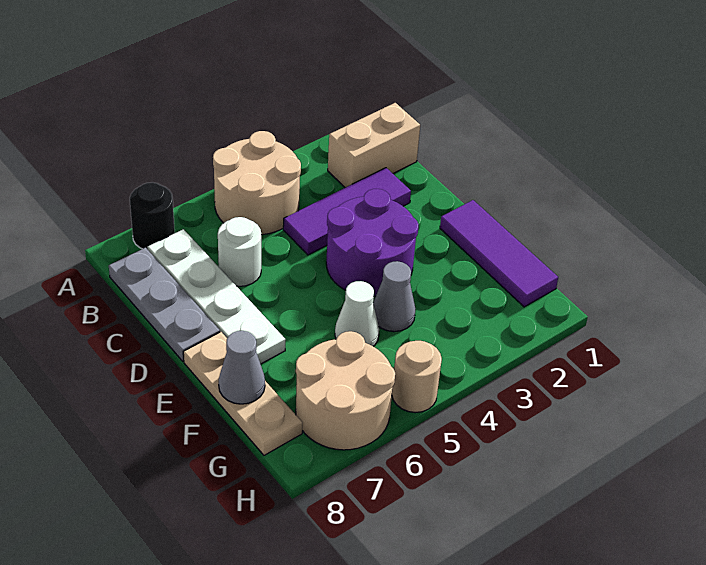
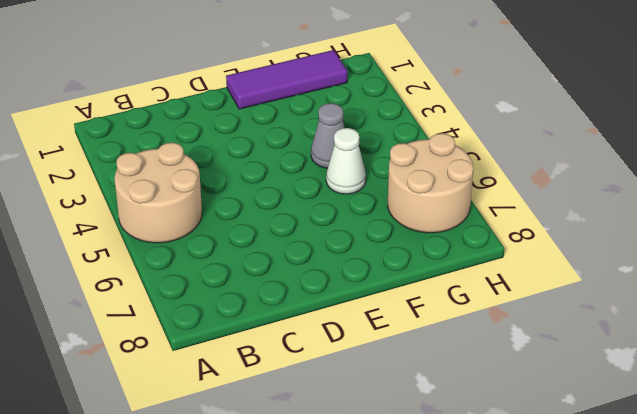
none -> black 1x1 round brick [130,182,175,250]
none -> tan 1x2 brick [328,103,420,188]
none -> white 1x4 plate [147,229,286,364]

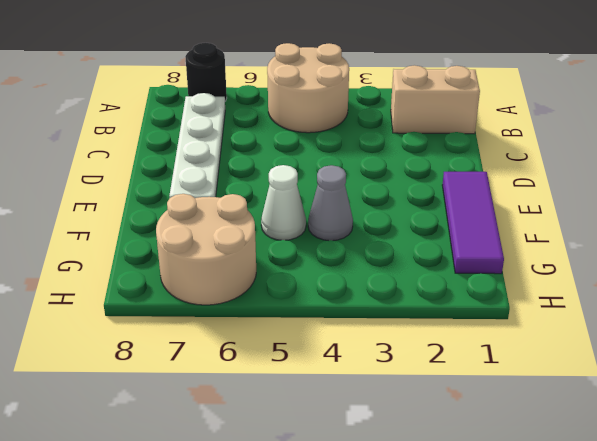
none -> grey 1x3 plate [109,248,220,361]
none -> purple 1x3 tile [283,168,411,255]
none -> white 1x1 round brick [218,217,261,286]

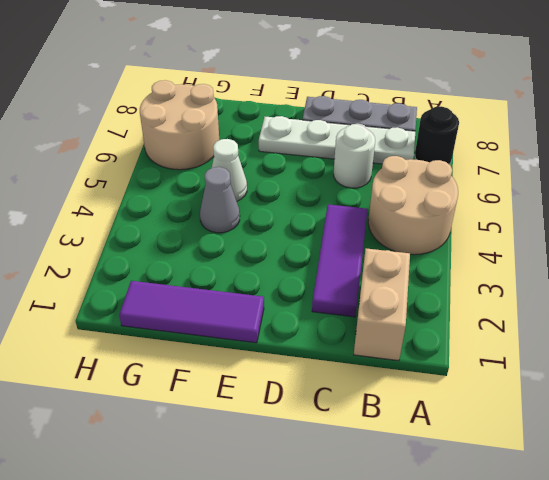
none -> purple 2x2 round brick [326,189,419,296]
none -> tan 1x3 plate [183,332,302,455]
none -> tan 1x1 round brick [392,341,442,413]

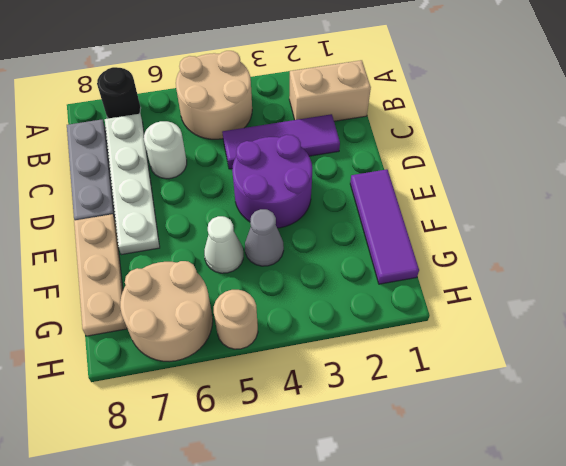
none -> grey 1x1 cone [219,331,265,404]

